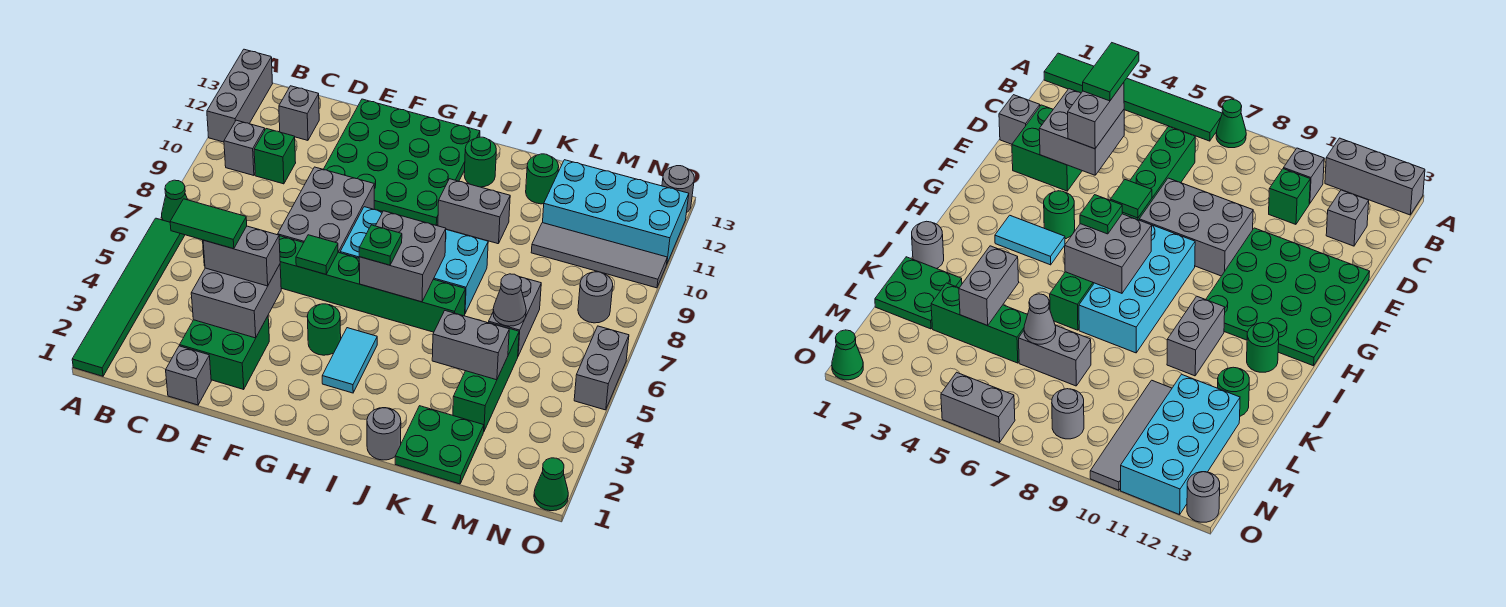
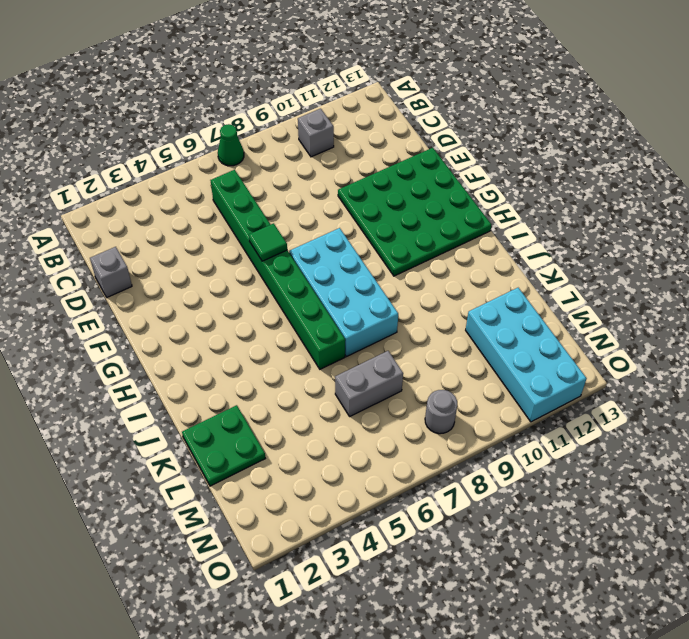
none -> green 1x6 tile [72,218,185,376]
none -> grey 1x3 brick [207,49,273,142]
none -> green 1x1 brick [254,129,296,184]
none -> grey 1x1 brick [279,86,319,140]

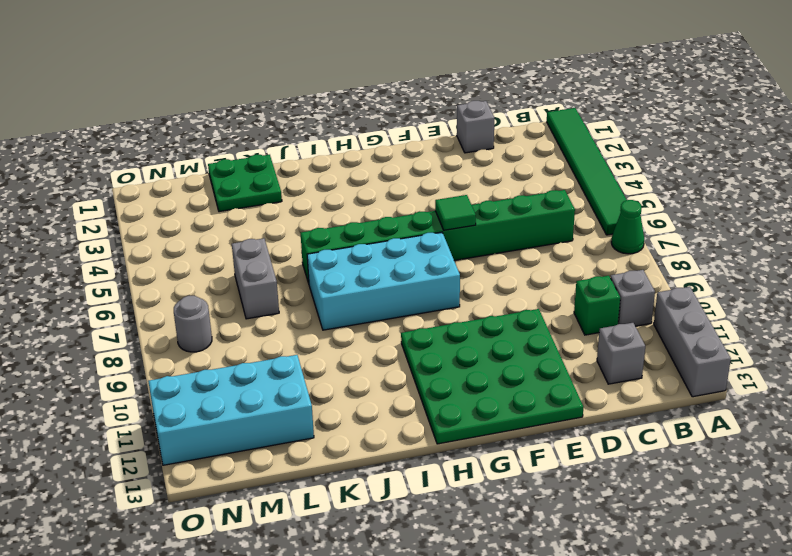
none -> green 2x2 brick [180,316,269,389]
none -> grey 2x3 brick [278,167,374,253]
none -> green 1x1 round brick [307,304,341,355]
none -> cyan 1x2 tile [322,328,377,393]

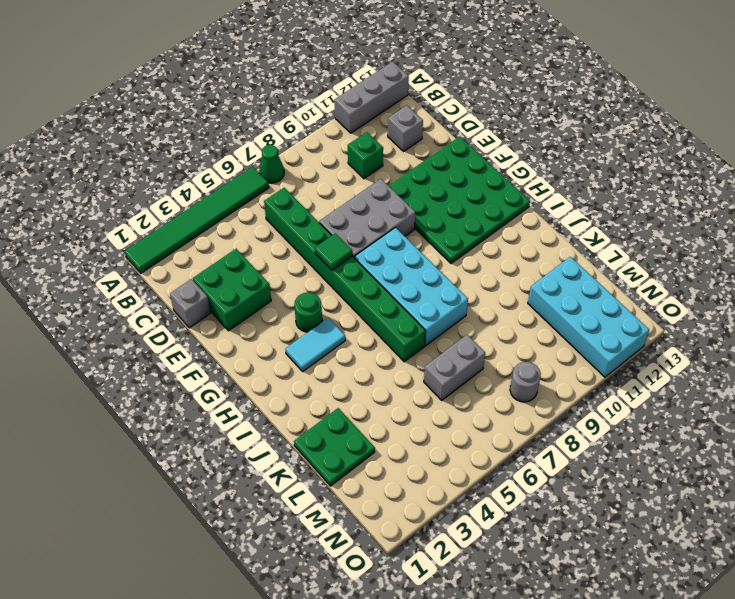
none -> grey 1x1 brick [224,120,265,175]
none -> grey 1x2 brick [438,179,510,244]
none -> green 1x1 round brick [464,137,496,187]
none -> grey 1x1 round brick [367,408,401,460]

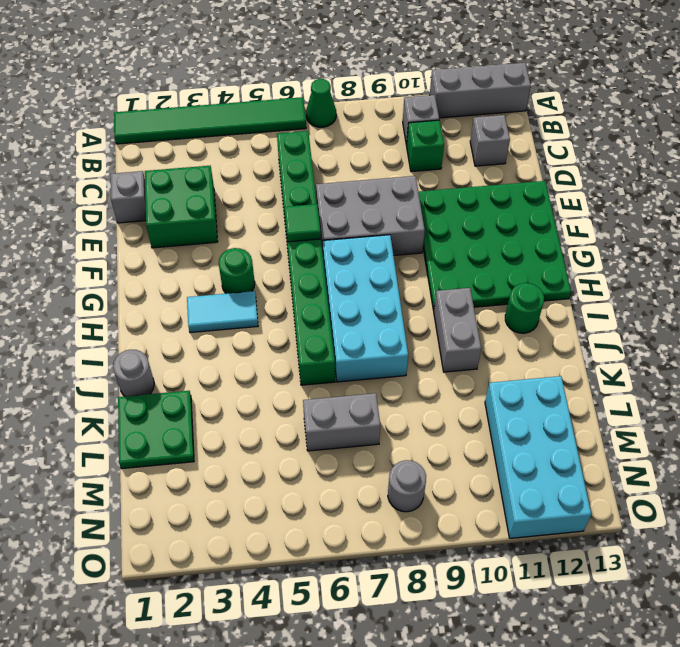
none -> green 1x1 round brick [526,154,559,204]
none -> green 1x3 brick [453,323,519,431]
none -> grey 1x4 tile [531,223,667,288]
none -> green 1x1 cone [534,458,568,511]

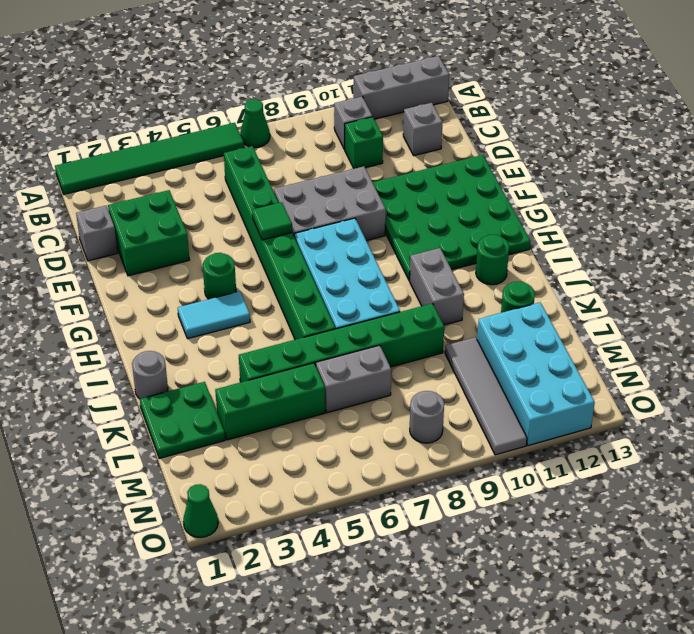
green 1x6 brick [239,304,444,382] -> none
none -> grey 1x2 brick [574,326,629,410]
none -> grey 1x1 round brick [662,166,694,212]
none -> grey 2x2 brick [191,264,281,338]
none -> grey 2x2 brick [359,211,446,302]

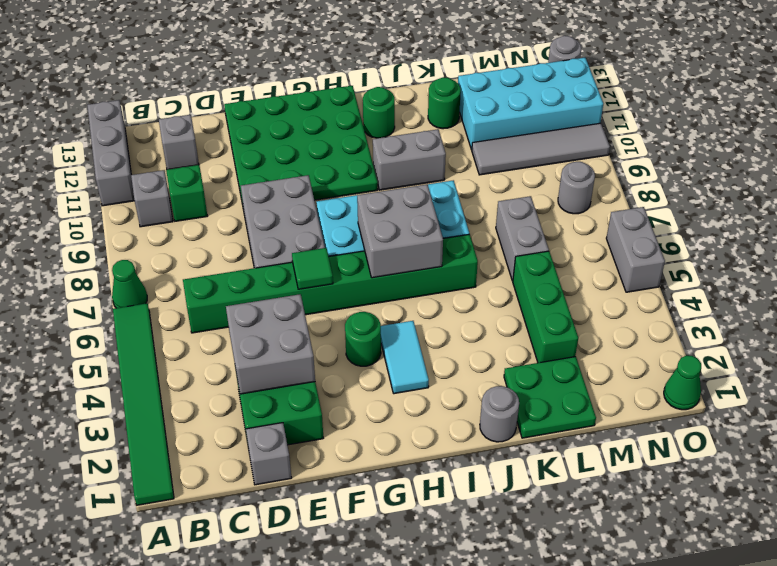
none -> grey 1x2 brick [432,311,509,380]
none -> grey 1x1 cone [493,274,526,326]
none -> grey 1x2 brick [203,226,280,286]
none -> green 1x1 plate [359,225,402,265]

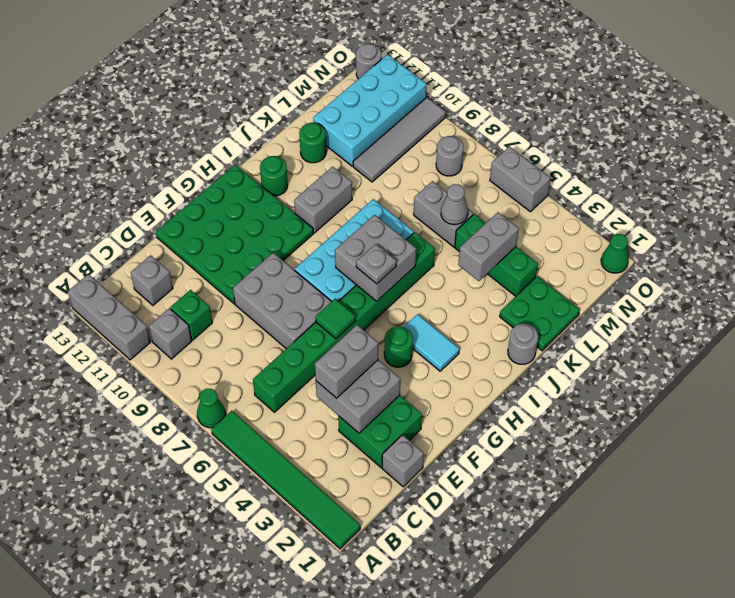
grey 1x1 plate [356,244,396,284] -> green 1x1 plate [359,225,402,265]
none -> green 1x2 tile [170,199,247,249]

